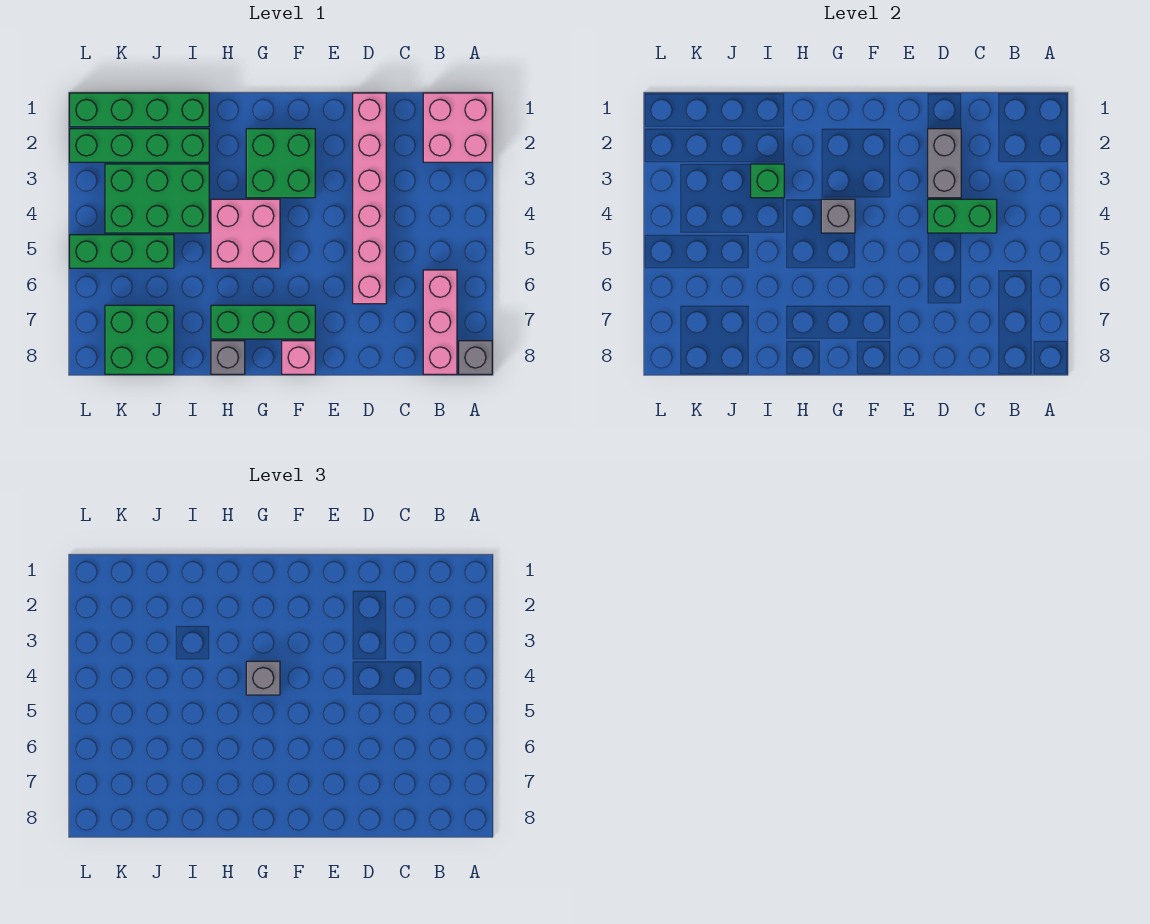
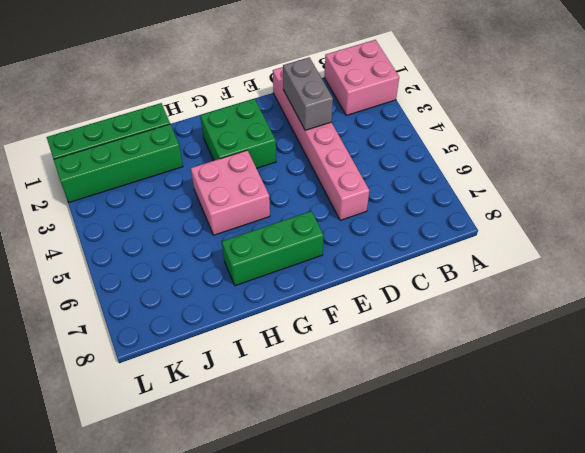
none -> grey 1x1 brick [459,341,492,374]
none -> pink 1x3 brick [423,270,457,374]
none -> pink 1x1 brick [282,341,315,374]

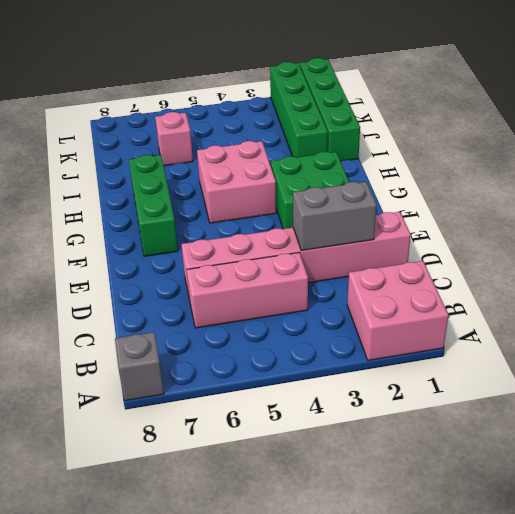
pink 1x3 brick [187,252,308,328] -> pink 1x3 brick moved to [423,270,457,374]
pink 1x1 brick [155,112,193,166] -> pink 1x1 brick moved to [282,341,315,374]
none -> grey 1x1 brick [211,341,245,374]
none -> green 2x3 brick [105,164,209,233]
none -> green 1x3 brick [70,235,174,268]

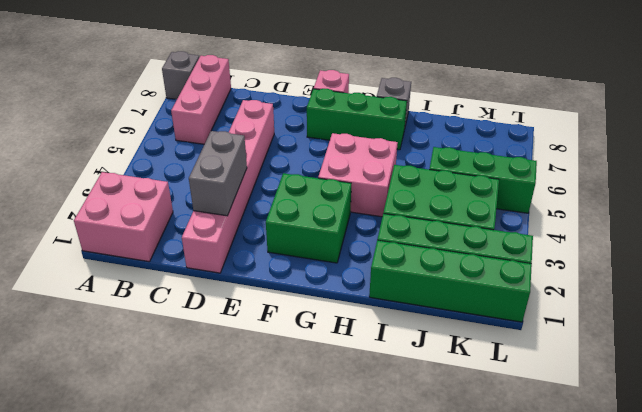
none -> green 2x2 brick [105,305,174,374]
none -> green 1x2 brick [928,199,997,233]
none -> grey 1x1 brick [821,199,855,233]

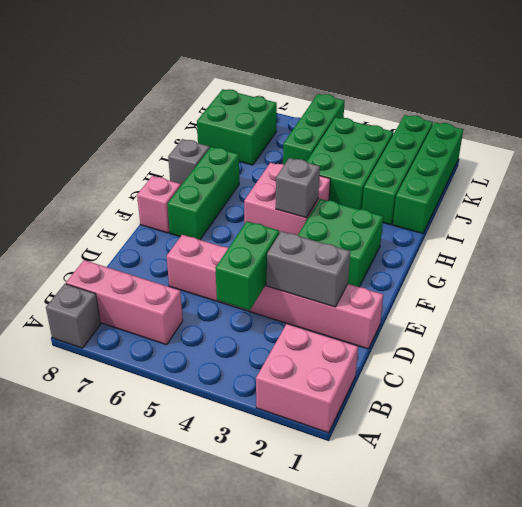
none -> green 1x1 brick [751,164,784,198]
none -> grey 1x1 brick [246,661,280,695]

